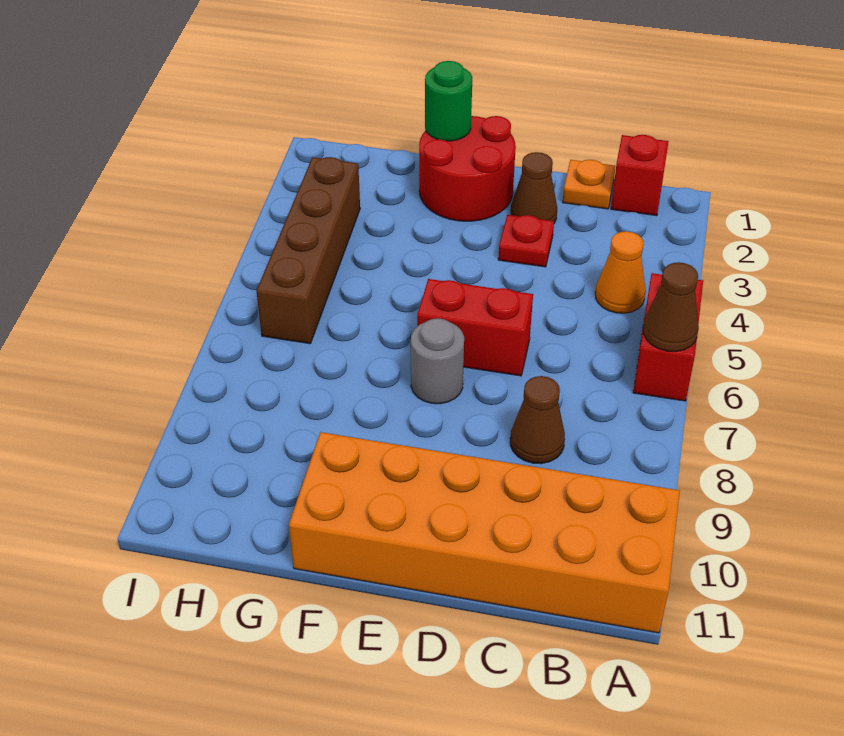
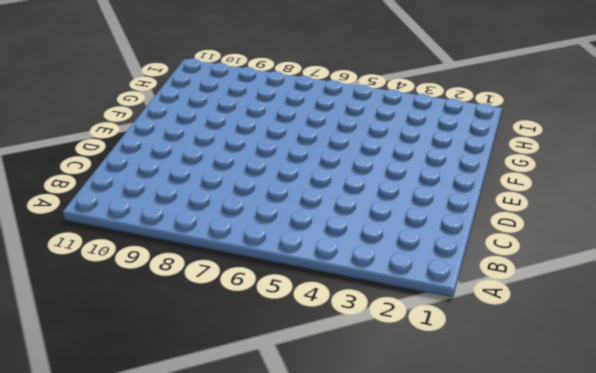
none -> red 1x2 brick [633,273,703,401]
none -> orange 2x6 brick [289,432,680,633]
none -> red 1x1 brick [611,135,669,216]

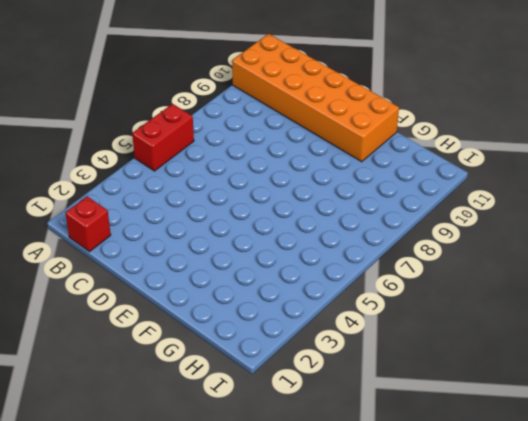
none -> orange 1x1 cone [595,231,646,313]
none -> orange 1x1 plate [563,160,616,209]
none -> brown 1x1 cone [510,376,565,464]

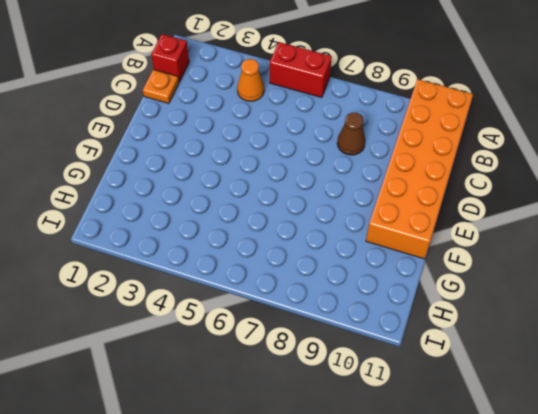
none -> brown 1x1 cone [511,152,557,223]
none -> red 1x1 plate [498,215,554,267]
none -> red 1x2 brick [417,279,533,376]

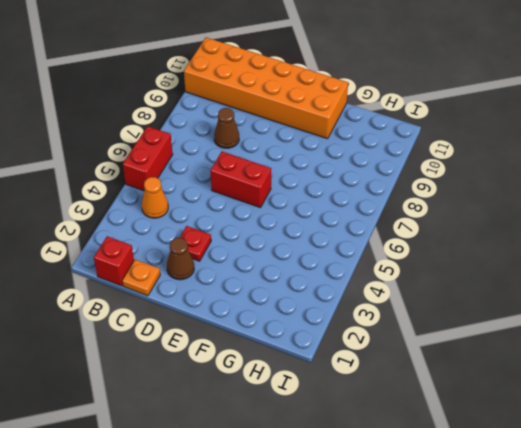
none -> red 2x2 round brick [419,116,516,221]
none -> grey 1x1 round brick [411,318,464,404]
none -> brown 1x4 brick [257,157,360,344]

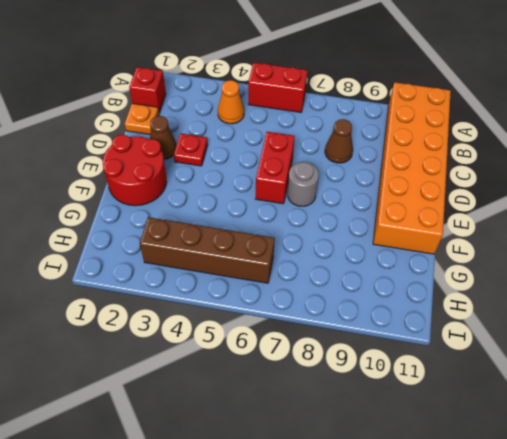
none -> brown 1x1 cone [643,262,699,351]
none -> green 1x1 round brick [425,61,472,141]

